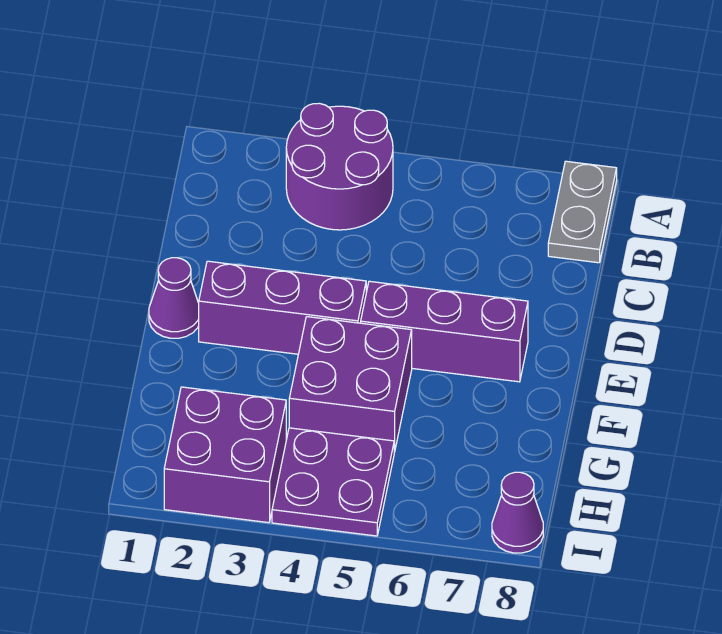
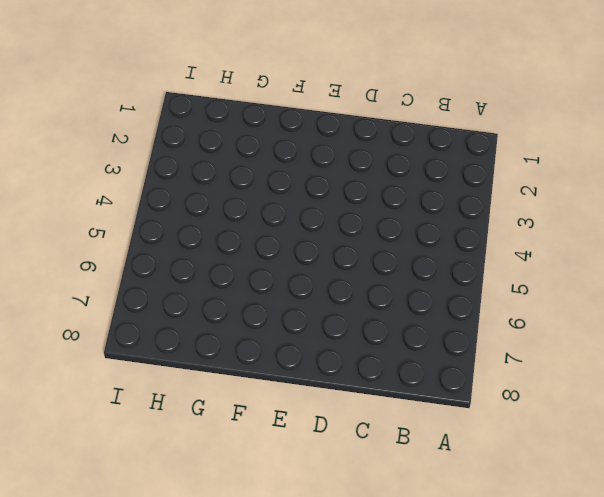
none -> purple 2x2 round brick [286,103,393,230]
none -> grey 1x2 plate [548,161,617,263]

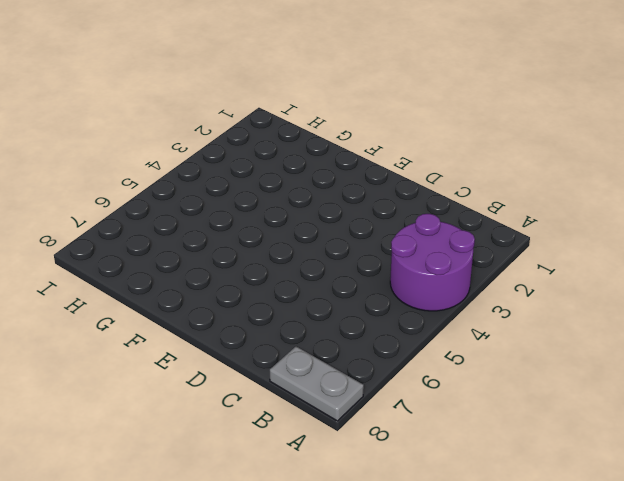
none -> purple 1x1 cone [149,258,199,338]
none -> purple 1x3 brick [199,261,366,354]

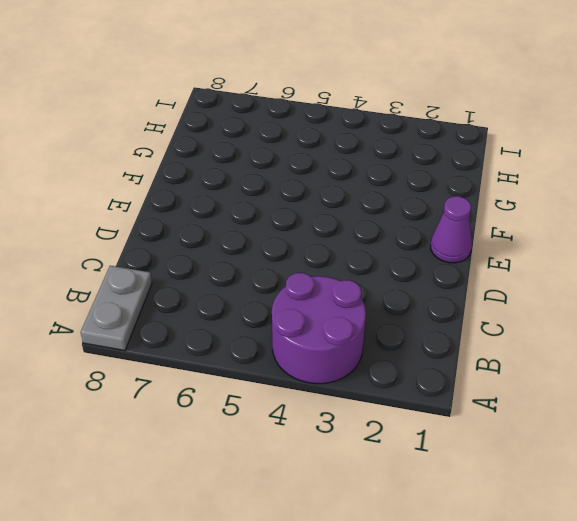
none -> purple 1x3 brick [199,261,366,354]
none -> purple 1x3 brick [361,281,528,382]

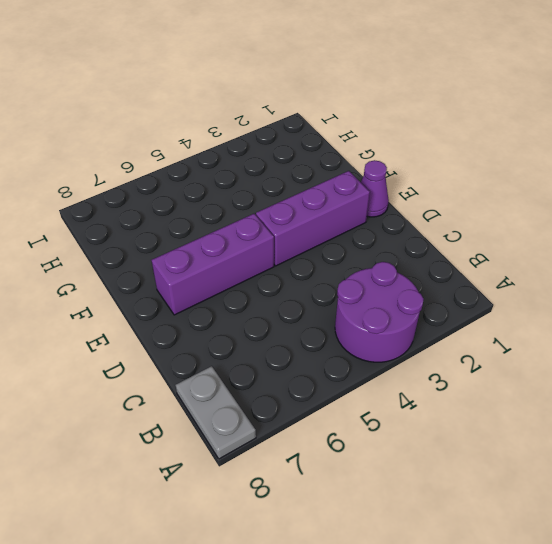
none -> purple 2x2 brick [289,317,412,452]
none -> purple 2x2 brick [164,387,286,523]

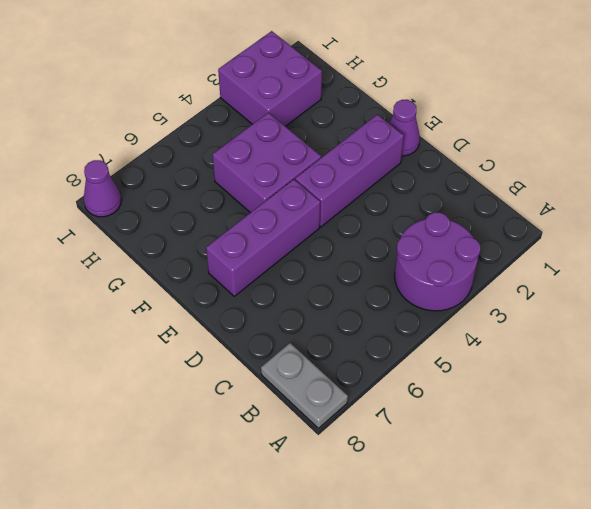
none -> purple 2x2 plate [272,428,394,536]

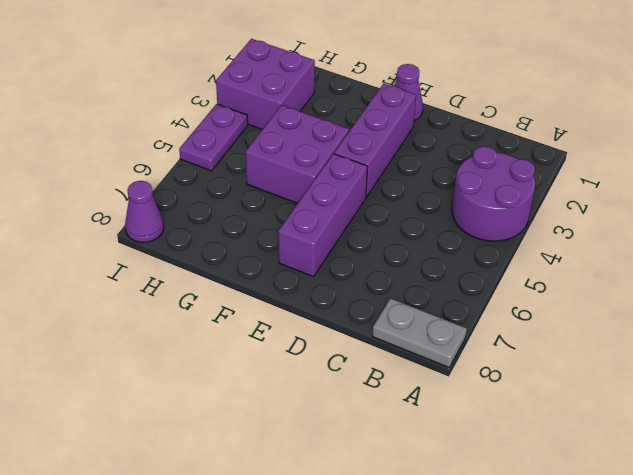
purple 1x2 plate [179,104,248,171] -> purple 2x2 plate [272,428,394,536]

